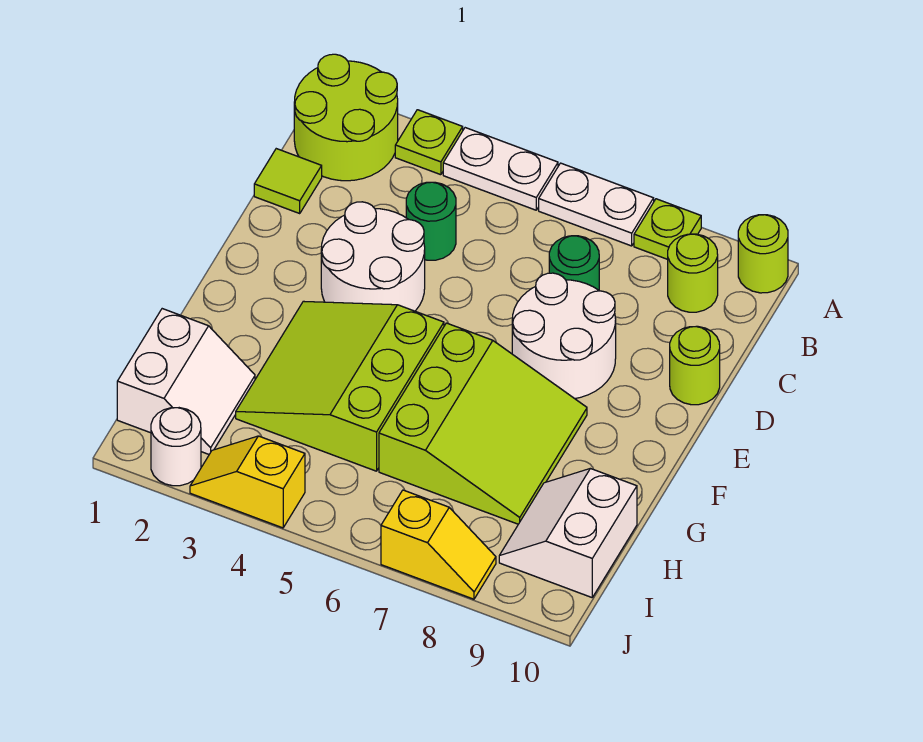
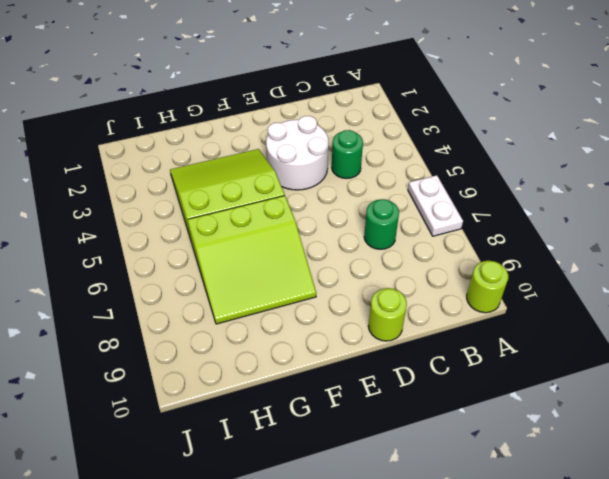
none -> lime 2x2 round brick [294,54,398,181]
none -> lime 1x1 plate [395,110,463,175]
none -> white 1x2 plate [443,128,558,210]

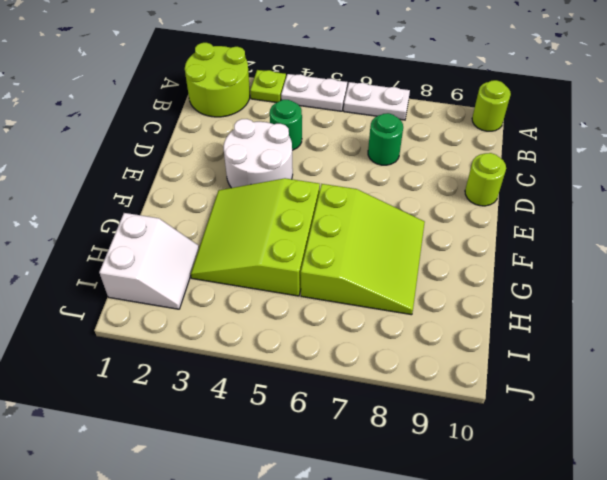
none -> lime 1x1 plate [634,199,701,259]
none -> lime 1x1 round brick [668,234,718,312]
none -> lime 1x1 tile [254,149,322,213]

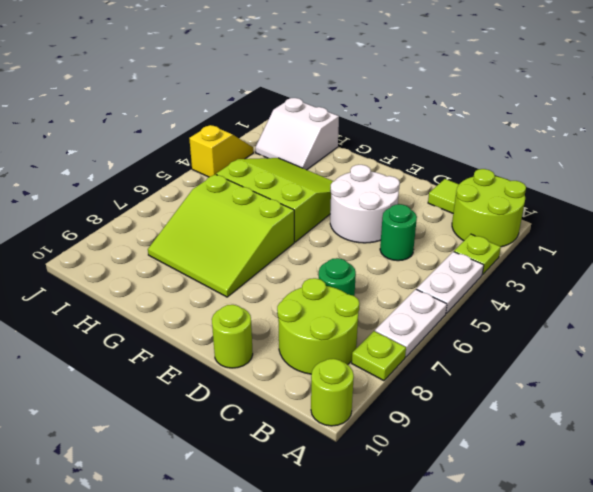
lime 2x2 round brick [277,278,360,374] -> lime 1x1 round brick [668,234,718,312]
none -> white 2x2 round brick [512,273,616,399]
none -> white 2x2 slope [499,468,637,597]
none -> white 1x1 round brick [151,408,201,486]

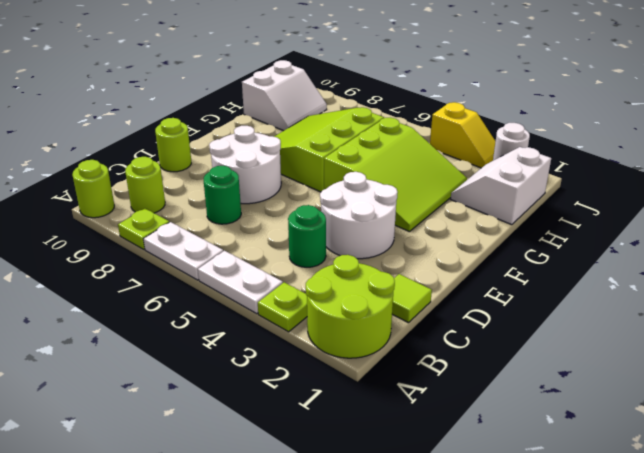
none -> yellow 1x2 slope [381,490,496,599]

